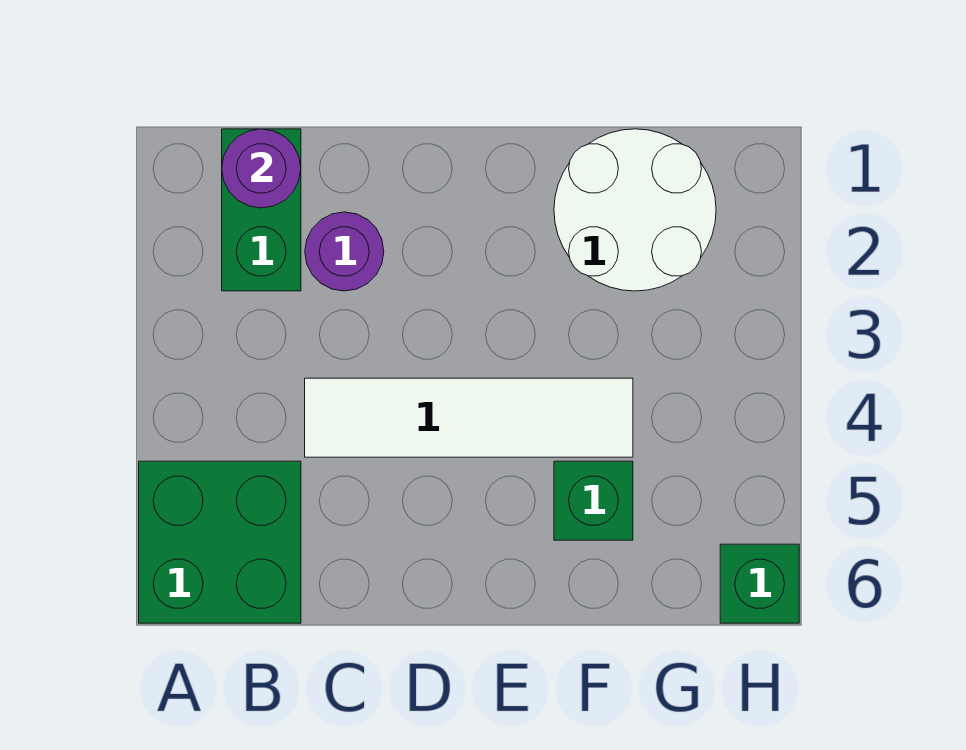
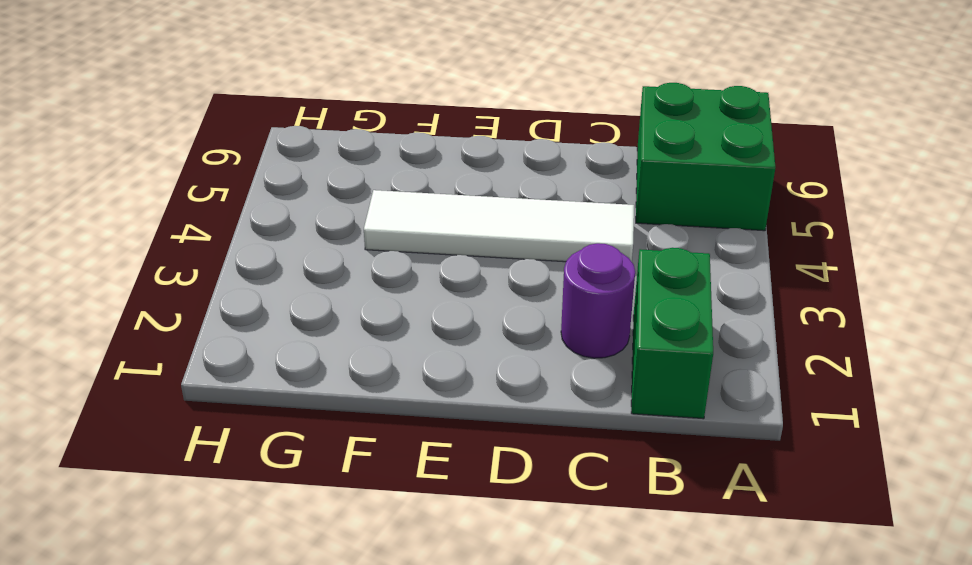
none -> white 2x2 round brick [554,129,716,291]
none -> green 1x1 brick [554,461,633,540]

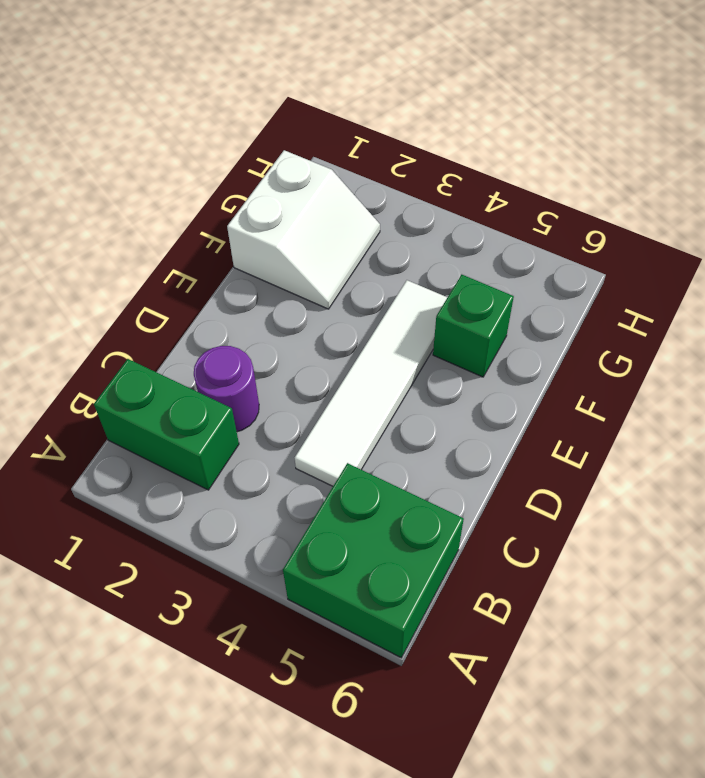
white 2x2 slope [227,150,380,309] -> white 2x2 round brick [554,129,716,291]
none -> green 1x1 brick [720,544,799,623]
none -> purple 1x1 round brick [222,129,301,208]

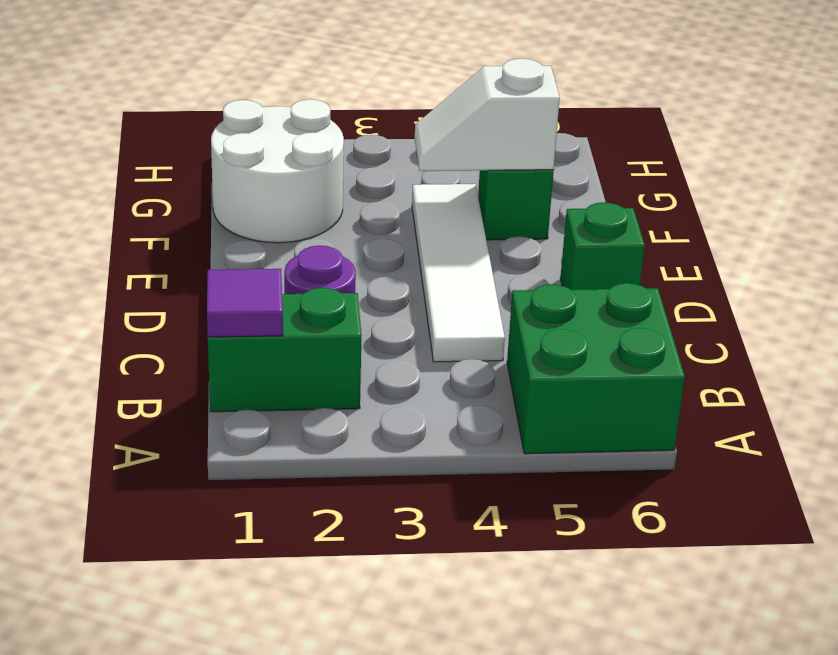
purple 1x1 tile [207,269,283,337] -> purple 1x1 round brick [222,129,301,208]
green 1x1 brick [560,202,645,290] -> green 1x1 brick moved to [720,544,799,623]
white 1x2 slope [415,58,560,171] -> none

